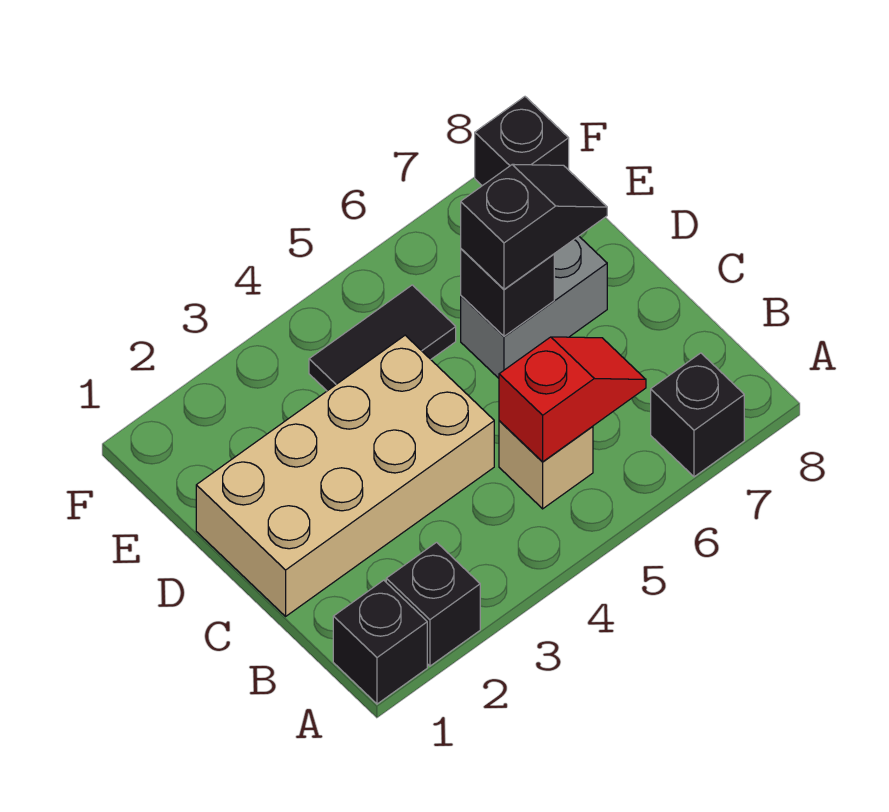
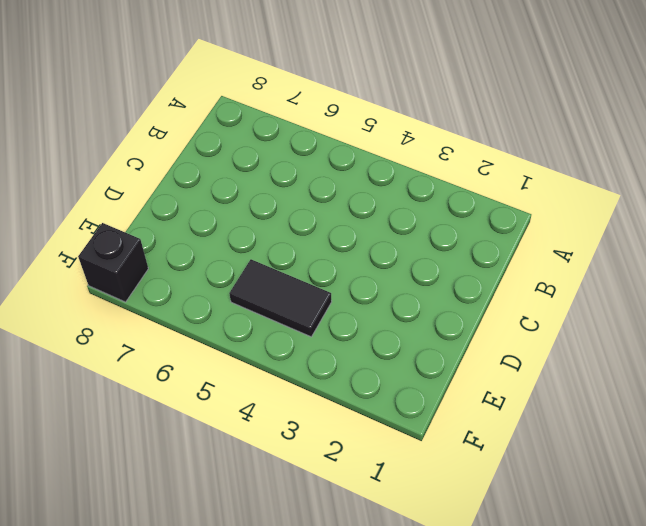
none -> black 1x1 brick [333,580,427,704]
none -> black 1x1 brick [386,542,480,666]

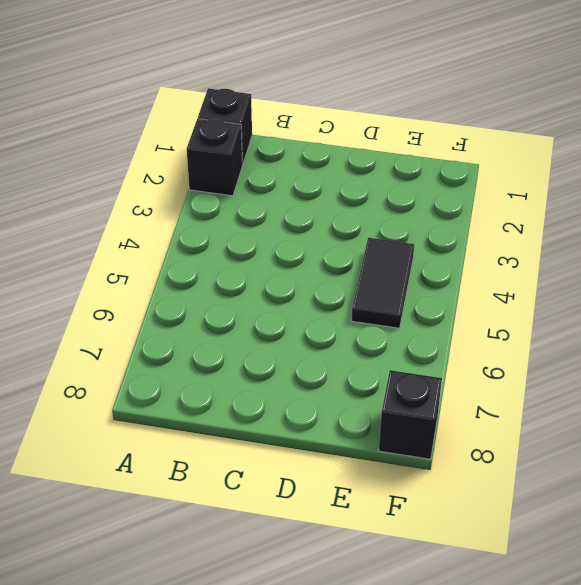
none -> black 1x1 brick [651,353,744,477]
none -> tan 1x1 brick [499,421,593,509]

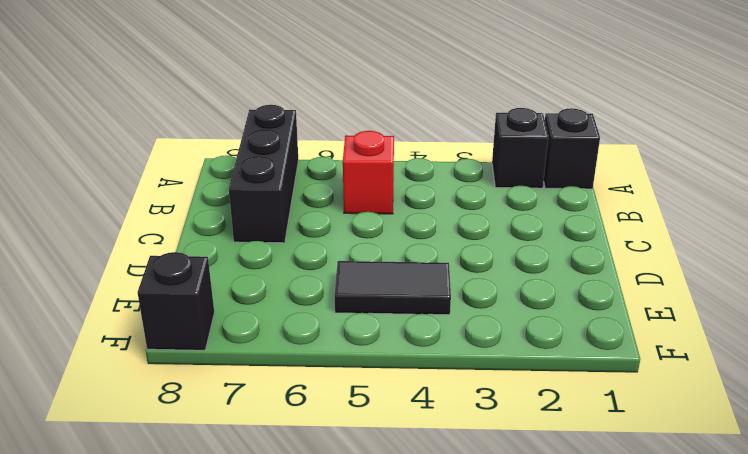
black 1x3 brick [229,105,298,243] -> black 1x1 brick [651,353,744,477]
red 1x1 brick [343,131,394,214] -> tan 1x1 brick [499,421,593,509]
none -> tan 2x4 brick [196,335,494,616]
none -> grey 1x2 brick [461,236,607,378]

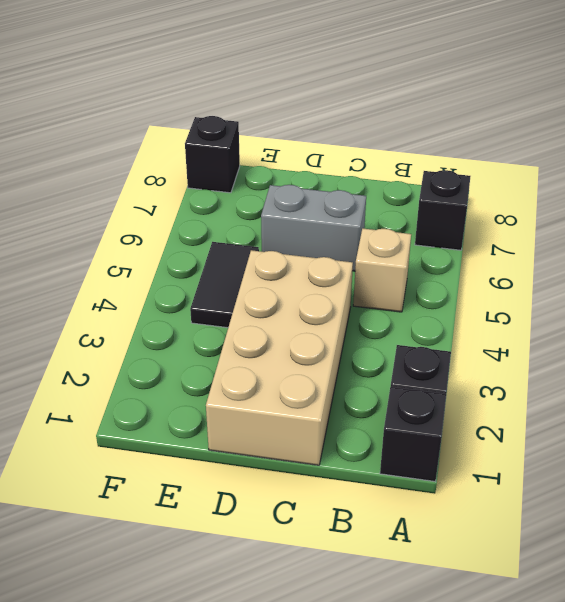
grey 1x2 brick [261,185,366,271] -> grey 1x2 brick turned to [461,236,607,378]
none -> red 1x2 slope [499,337,646,462]
none -> black 1x1 brick [461,249,554,336]

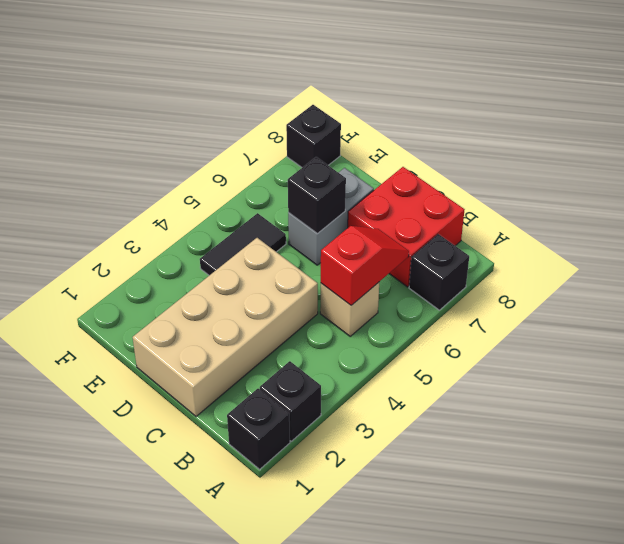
red 2x2 brick [348,167,465,287] -> none
none -> black 1x2 slope [461,164,607,289]

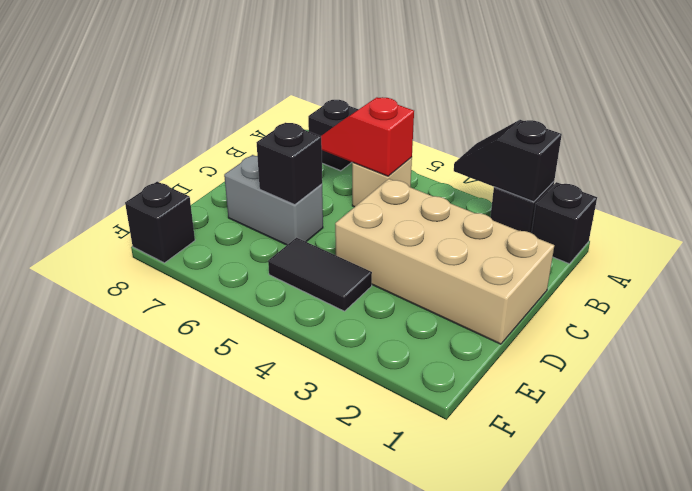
black 1x2 slope [454,120,562,202] -> black 1x2 slope moved to [461,164,607,289]

